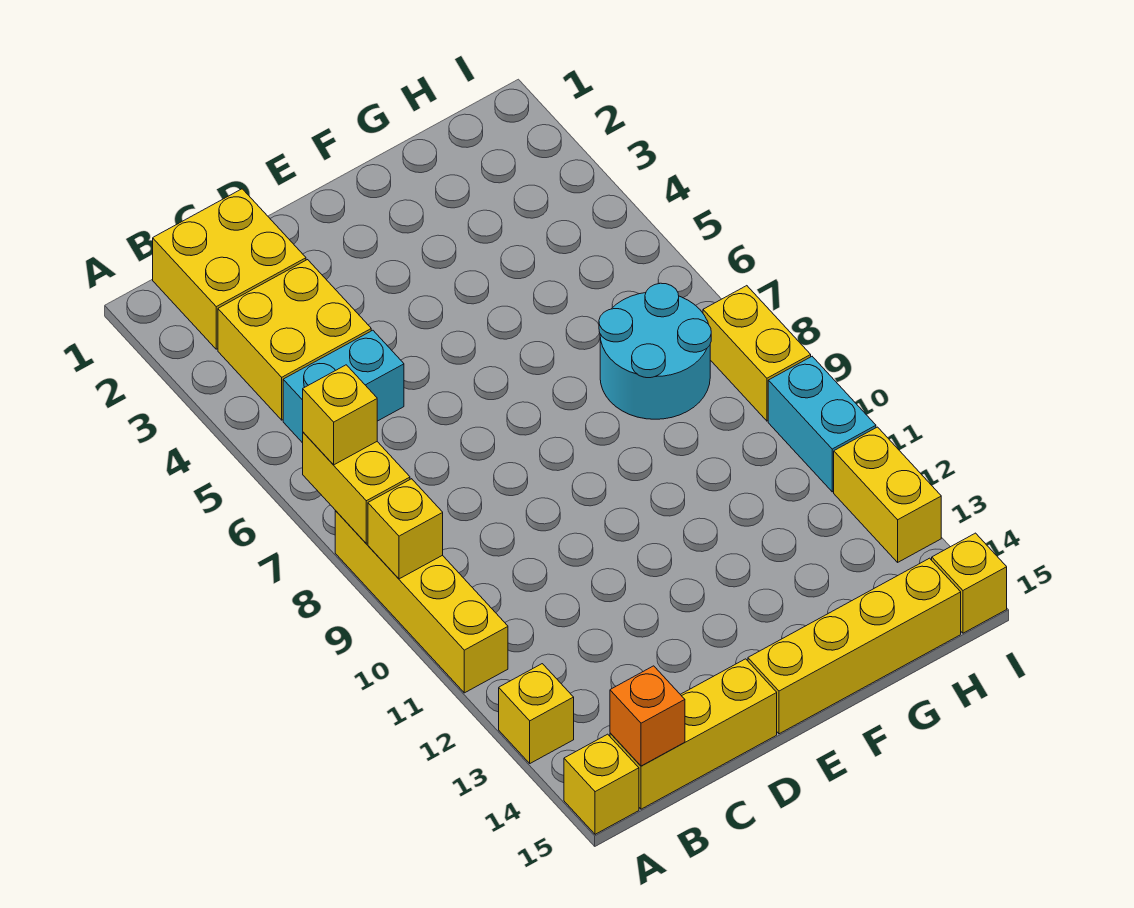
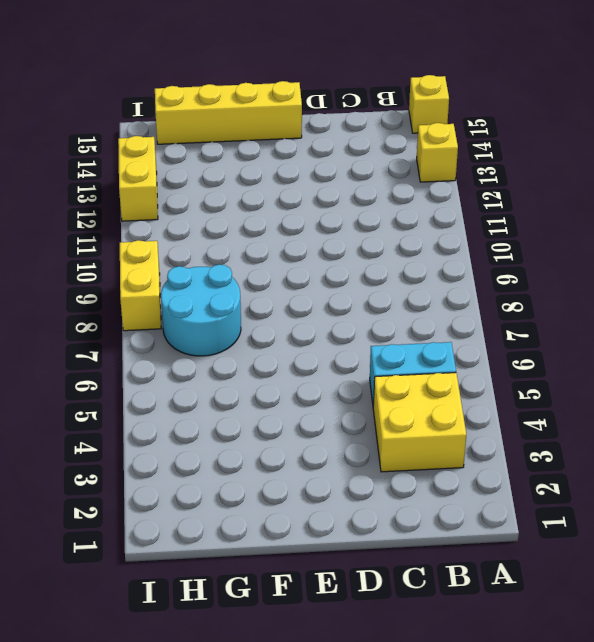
none -> yellow 1x4 brick [335,511,508,693]
none -> yellow 2x2 brick [153,189,306,349]
none -> yellow 1x3 brick [610,659,777,809]

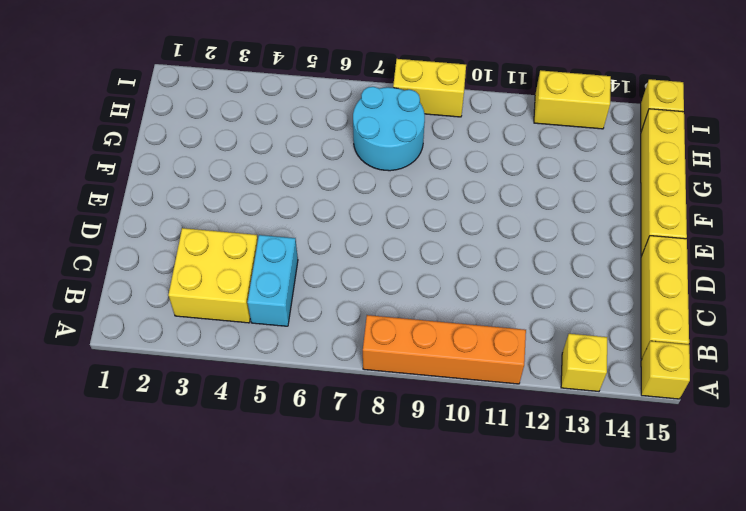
orange 1x4 brick [363,315,526,384] -> yellow 1x4 brick [335,511,508,693]
none -> yellow 2x2 brick [153,189,306,349]
none -> cyan 1x2 brick [768,357,876,492]
none -> yellow 1x2 brick [303,432,410,543]

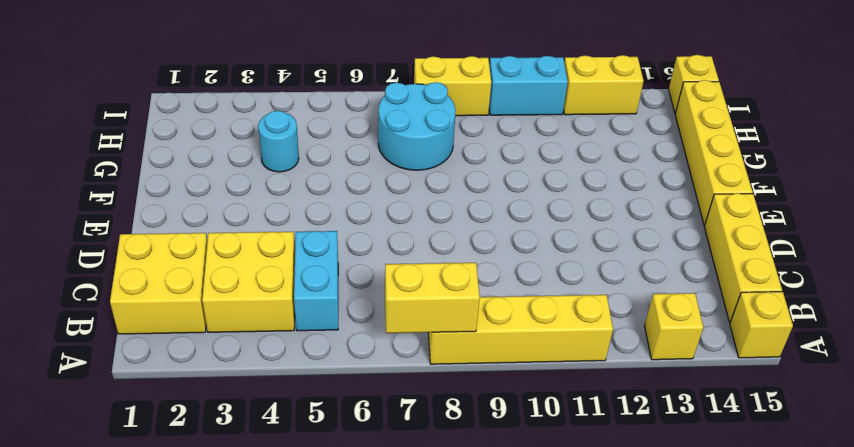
cyan 1x1 round brick [258,111,299,172] -> none
none -> yellow 1x1 brick [368,479,443,579]
none -> orange 1x1 brick [610,666,685,766]
none -> yellow 1x1 brick [303,365,377,465]

